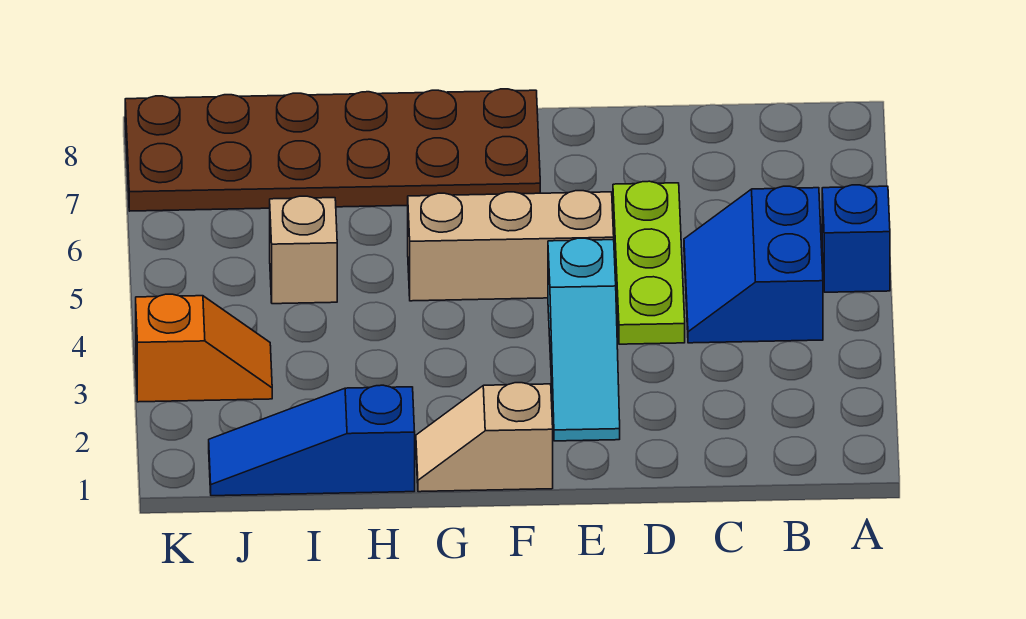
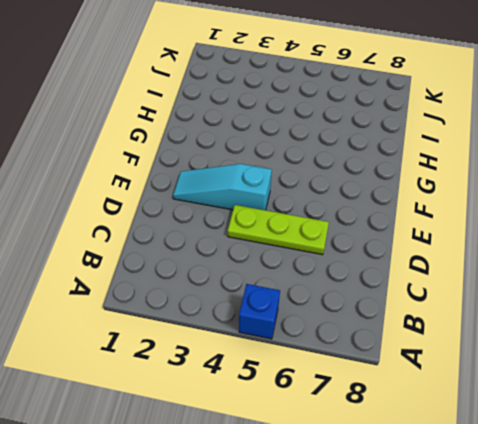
none -> blue 2x2 slope [684,186,823,343]
none -> tan 1x3 brick [408,191,614,301]

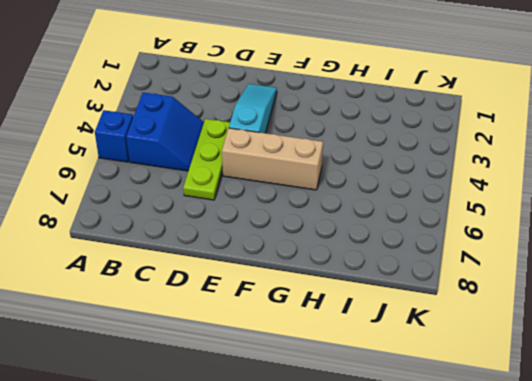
none -> tan 1x2 slope [416,383,553,492]
none -> brown 2x6 plate [125,89,540,211]

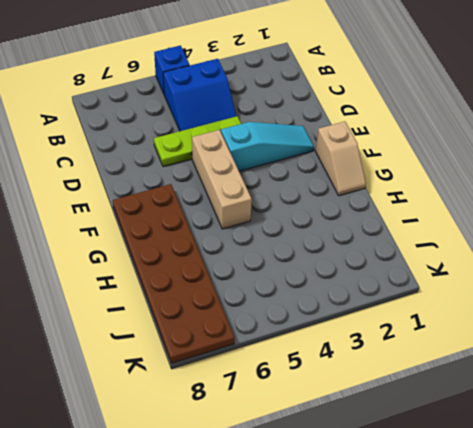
none -> blue 1x3 slope [209,385,415,496]
none -> tan 1x1 brick [270,196,337,304]

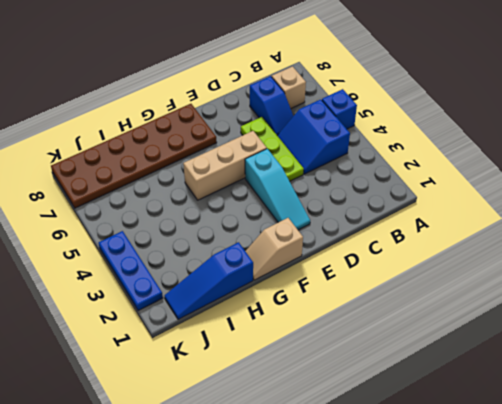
tan 1x1 brick [272,66,306,108] -> tan 1x1 brick moved to [270,196,337,304]
blue 1x2 slope [250,76,293,135] -> none
blue 1x3 plate [99,231,163,311] -> orange 1x2 slope [136,294,272,402]

